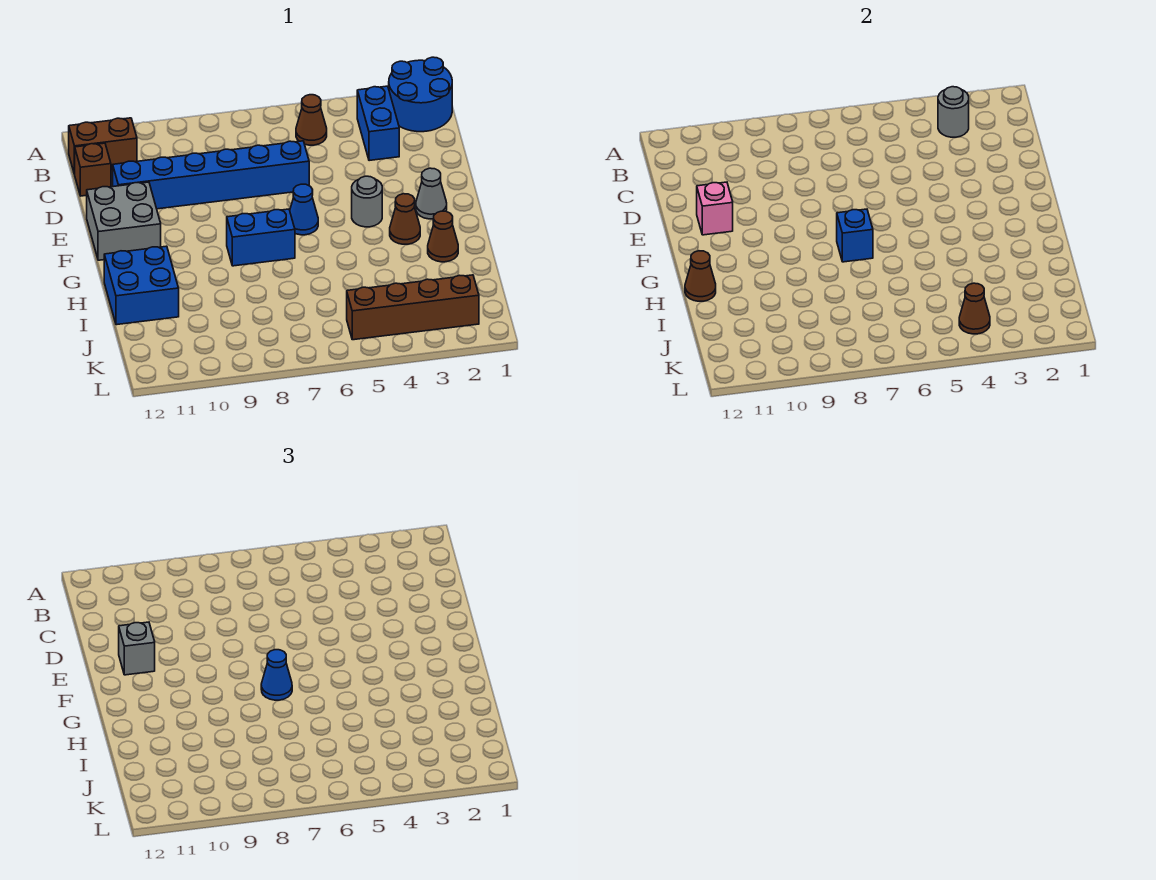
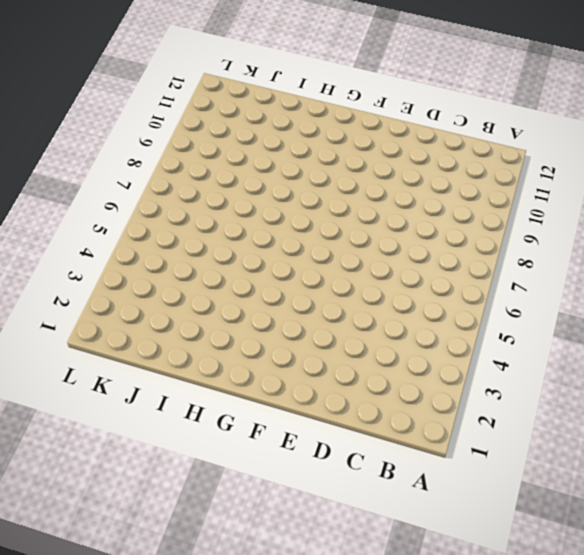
none -> blue 2x2 round brick [389,57,452,132]
none -> blue 1x2 brick [357,86,399,161]
none -> brown 1x1 cone [296,95,327,145]

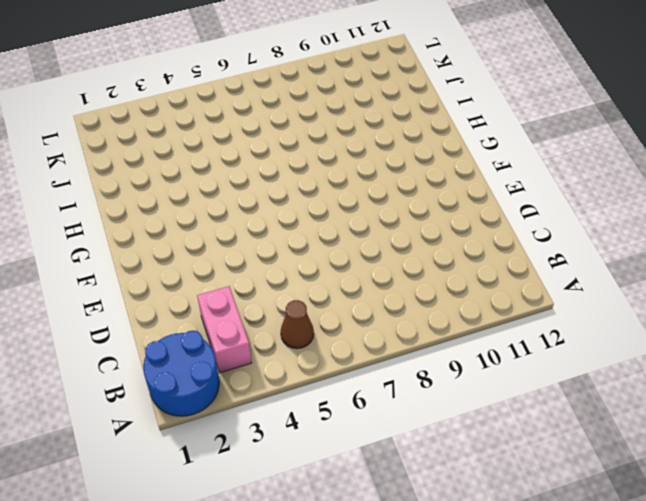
pink 1x2 brick [197,286,252,373] -> blue 1x2 brick [357,86,399,161]
none -> brown 1x2 brick [69,118,137,174]
none -> brown 1x1 brick [75,143,111,196]
none -> blue 1x6 brick [113,141,309,209]

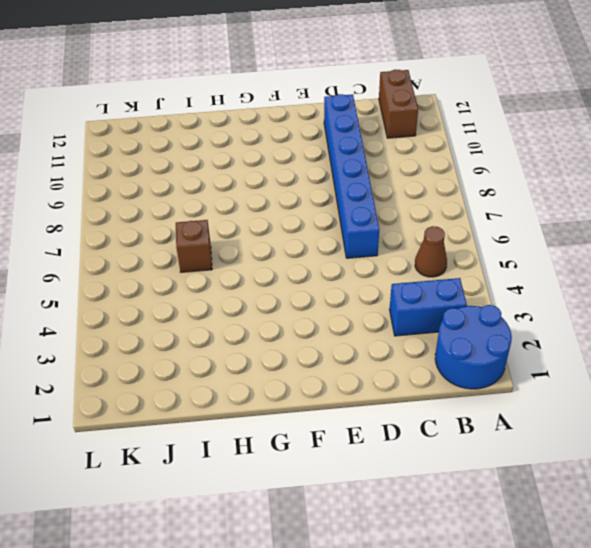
brown 1x1 brick [176,220,212,272] -> brown 1x1 brick moved to [75,143,111,196]
none -> grey 2x2 brick [87,182,161,260]
none -> grey 1x1 cone [416,168,447,219]
none -> grey 1x1 round brick [352,176,382,227]

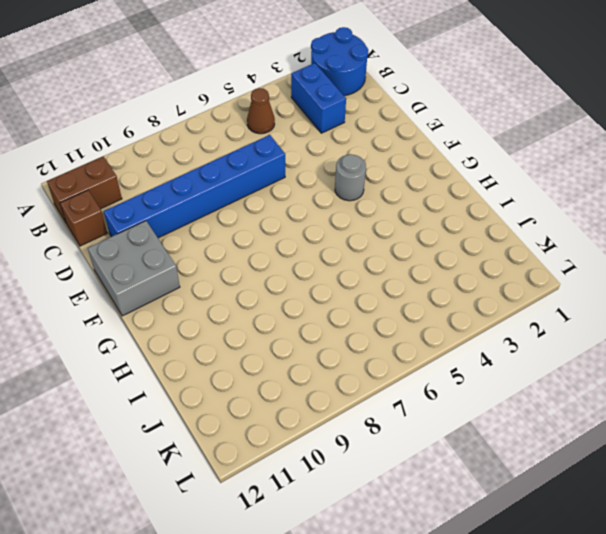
none -> grey 1x1 cone [416,168,447,219]
none -> blue 1x1 cone [290,184,318,235]
none -> brown 1x1 cone [390,194,420,244]

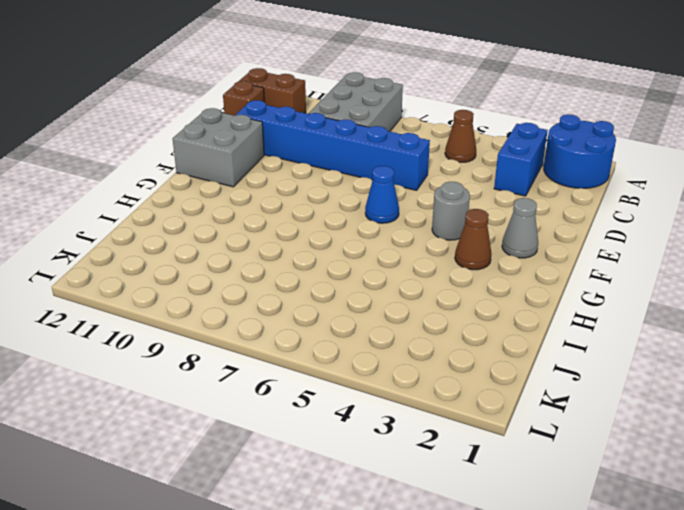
grey 2x3 brick [309,72,403,132] -> none
none -> blue 1x2 brick [227,209,295,266]
none -> brown 1x1 cone [428,211,458,262]
none -> blue 2x2 brick [104,246,179,325]

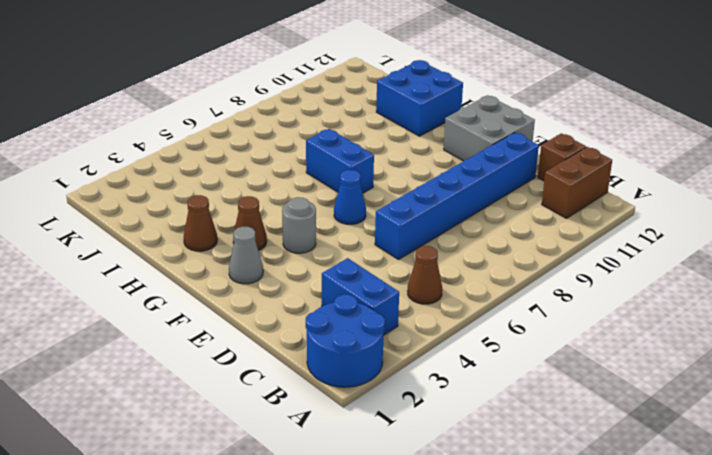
blue 1x2 brick [306,129,374,193] -> blue 1x2 brick turned to [227,209,295,266]
none -> brown 1x4 brick [347,275,479,340]
none -> grey 1x1 round brick [938,87,969,137]
none -> pink 1x1 brick [697,182,733,235]

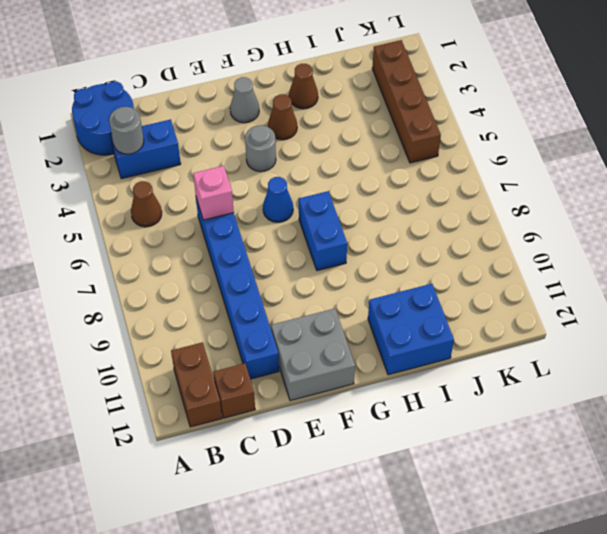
pink 1x1 brick [193,166,234,220] -> pink 1x1 brick moved to [697,182,733,235]
none -> blue 1x1 brick [837,209,873,262]
none -> brown 1x1 cone [685,251,716,301]
none -> brown 1x1 cone [959,283,990,334]

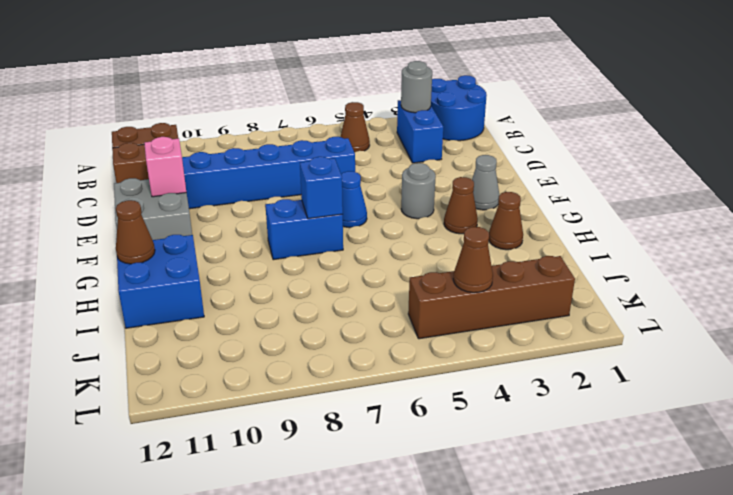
none -> grey 1x1 brick [119,622,155,675]
none -> blue 1x1 cone [261,650,292,700]

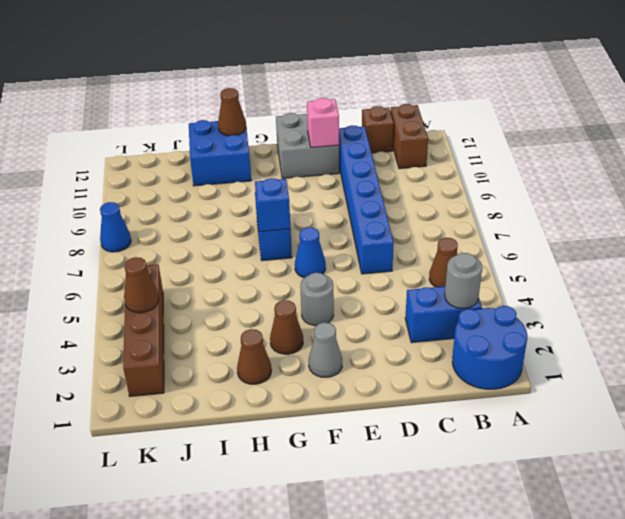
blue 1x1 cone [100,202,131,252] -> blue 1x1 cone moved to [261,650,292,700]
none -> grey 1x1 brick [119,622,155,675]

